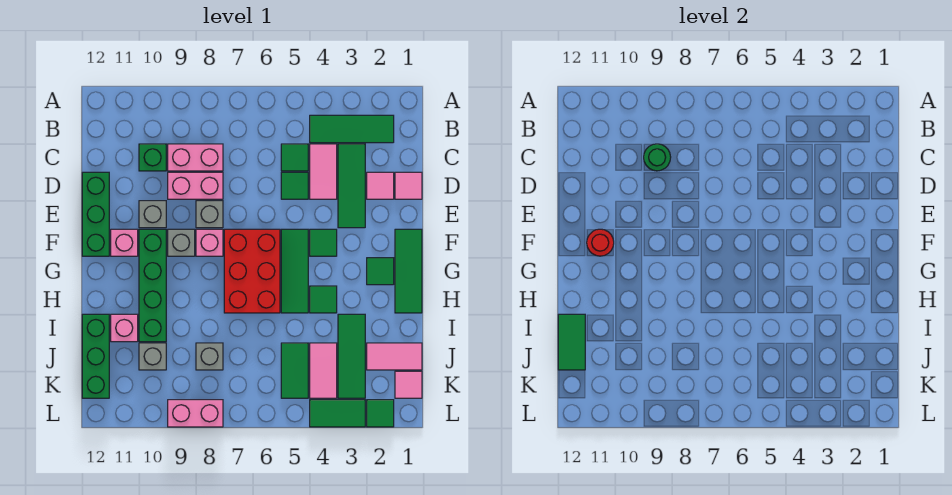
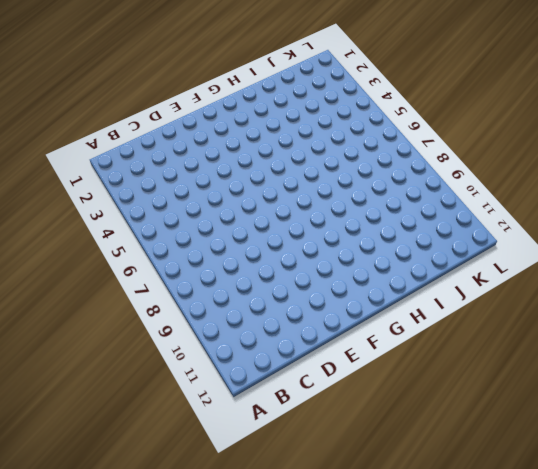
none -> green 1x3 tile [310,115,394,143]
none -> green 1x3 tile [338,144,365,228]
none -> pink 1x2 tile [310,144,337,199]
none -> green 1x1 tile [281,144,308,171]

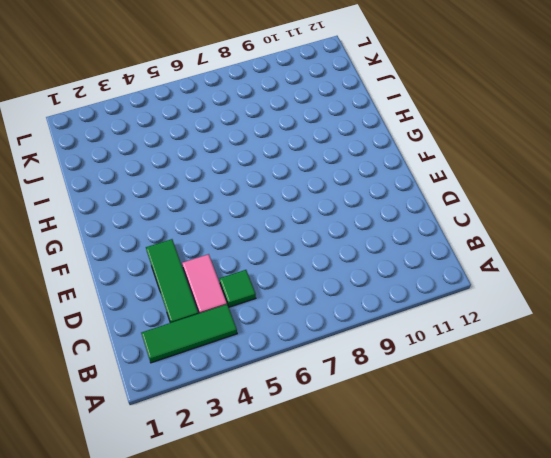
none -> pink 1x2 brick [168,144,223,171]
none -> green 1x1 brick [139,144,166,171]
none -> pink 1x1 tile [395,172,422,199]
none -> pink 1x1 tile [367,172,394,199]

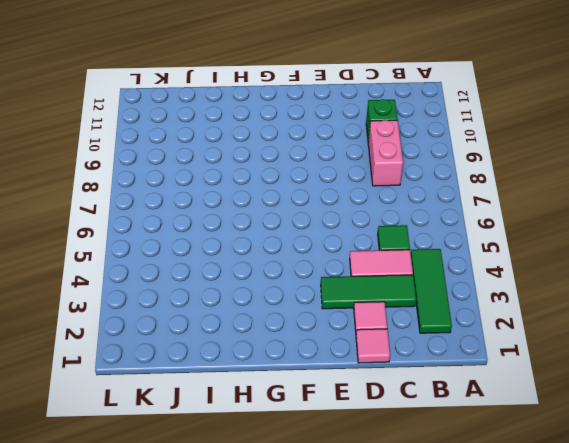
none -> green 1x1 tile [281,172,308,199]
none -> pink 1x2 brick [168,172,223,199]
none -> green 1x3 brick [82,172,109,256]
none -> grey 1x1 brick [196,201,223,228]

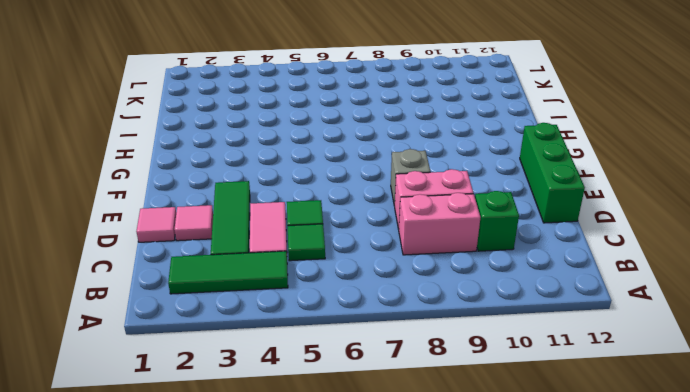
none -> grey 1x1 brick [139,201,166,228]
none -> green 1x3 tile [395,229,422,313]
none -> green 1x1 tile [310,229,337,256]
none -> green 1x3 tile [281,229,308,313]

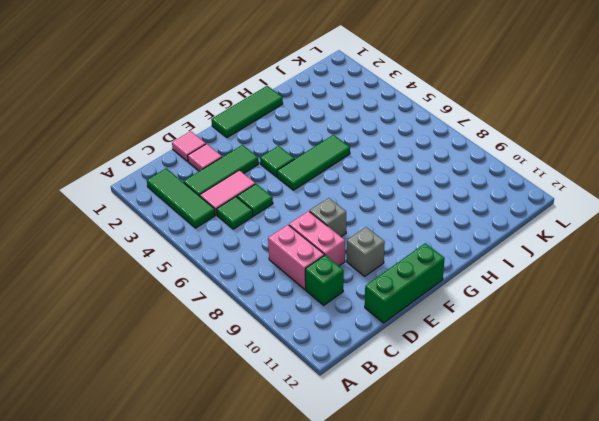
none -> red 2x3 brick [224,229,280,313]
none -> pink 1x1 brick [196,229,223,256]
none -> grey 1x1 brick [168,229,195,256]
none -> green 1x4 brick [139,229,166,342]

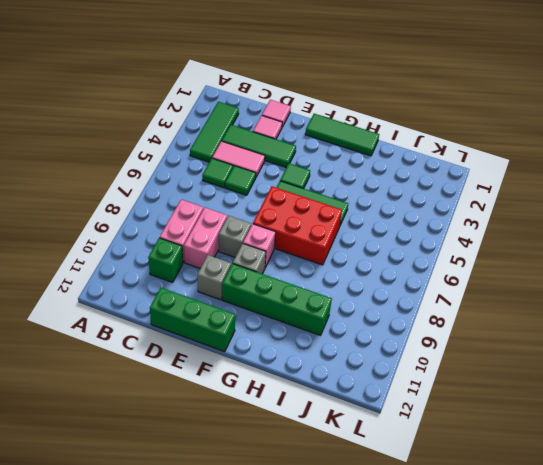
none -> pink 1x1 brick [111,229,138,256]
none -> green 1x1 tile [367,258,394,285]
none -> green 1x1 tile [310,286,337,313]
none -> green 1x3 tile [338,314,365,398]

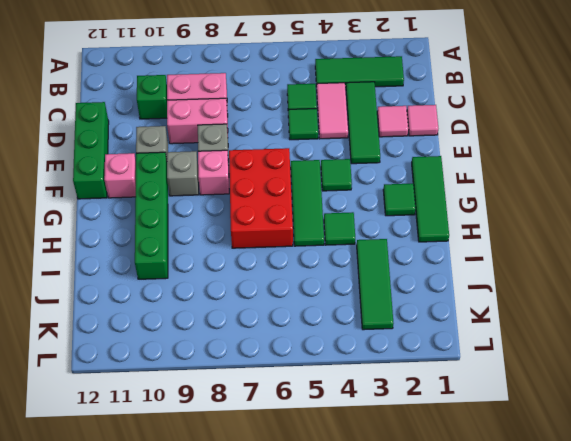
none -> pink 1x1 brick [111,314,138,342]
none -> green 1x3 brick [82,314,109,398]
none -> pink 1x2 tile [367,343,422,370]
none -> pink 1x2 tile [310,343,337,398]

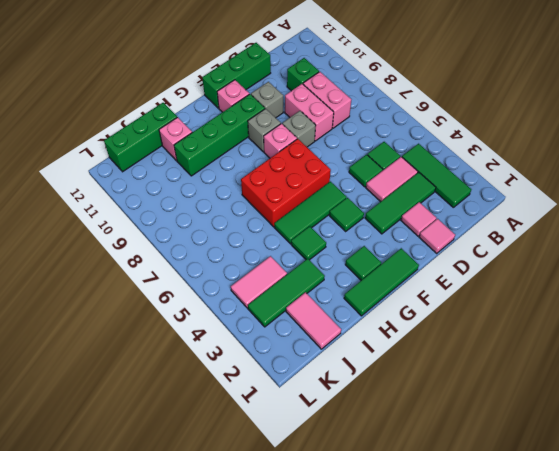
none -> green 1x2 tile [281,343,308,398]
none -> grey 1x1 brick [196,343,223,370]
none -> grey 1x1 brick [139,343,166,370]
none -> pink 1x1 tile [395,371,422,398]

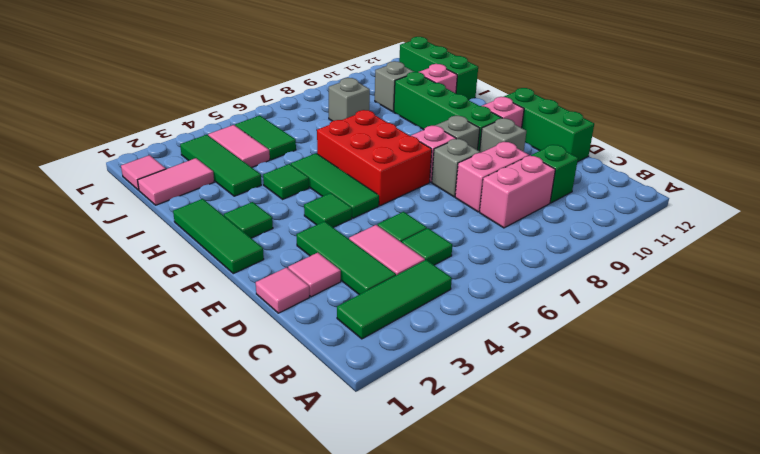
none -> green 1x1 tile [367,400,394,427]
none -> green 1x2 tile [310,400,365,427]
none -> pink 1x2 brick [168,400,223,427]
none -> green 1x1 round brick [644,144,671,171]

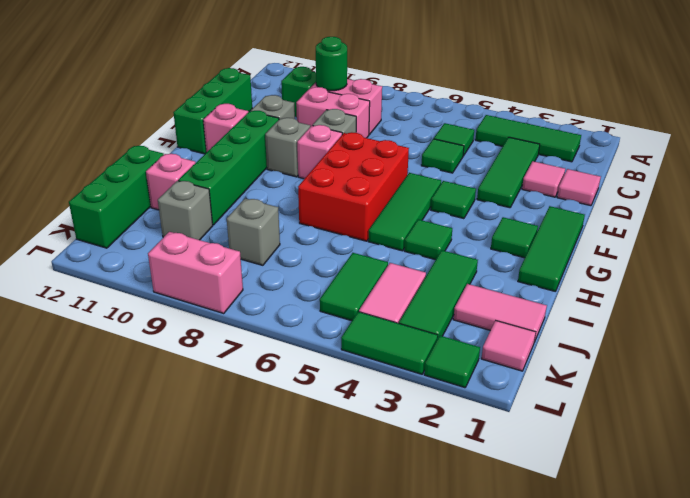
none -> pink 1x2 tile [310,144,337,199]
none -> red 1x1 round brick [587,229,614,256]
none -> green 1x2 tile [558,314,585,370]

